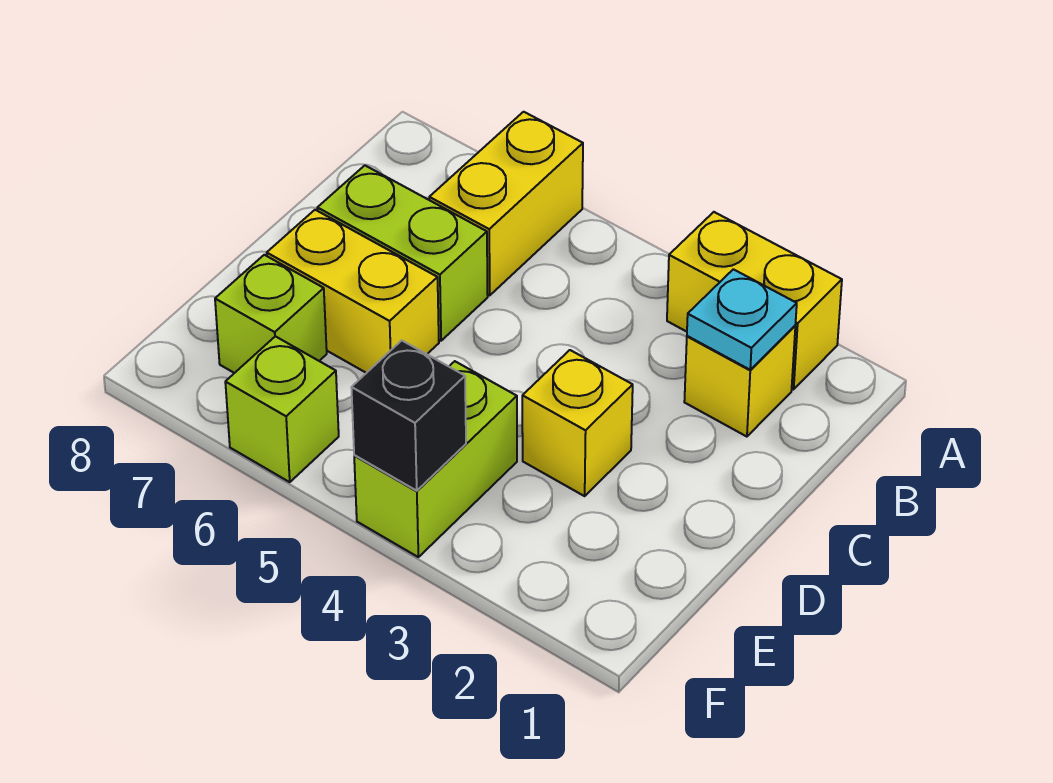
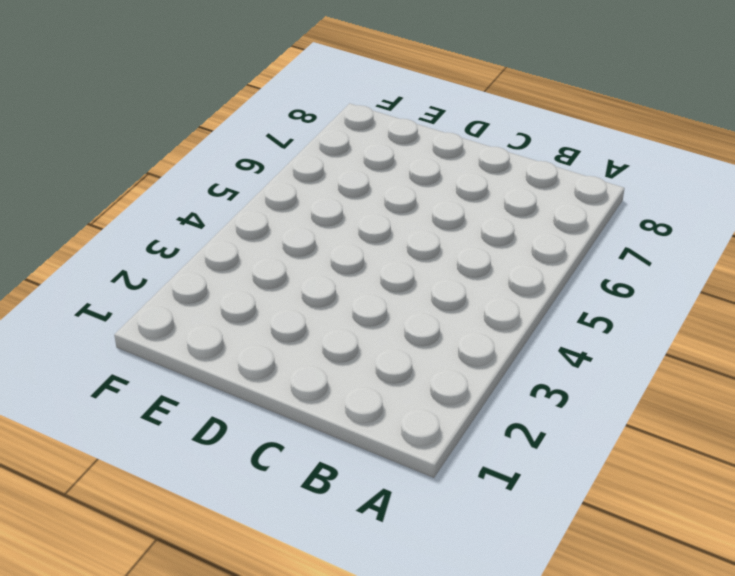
none -> yellow 1x2 brick [667,212,842,389]
none -> yellow 1x2 brick [429,112,583,295]

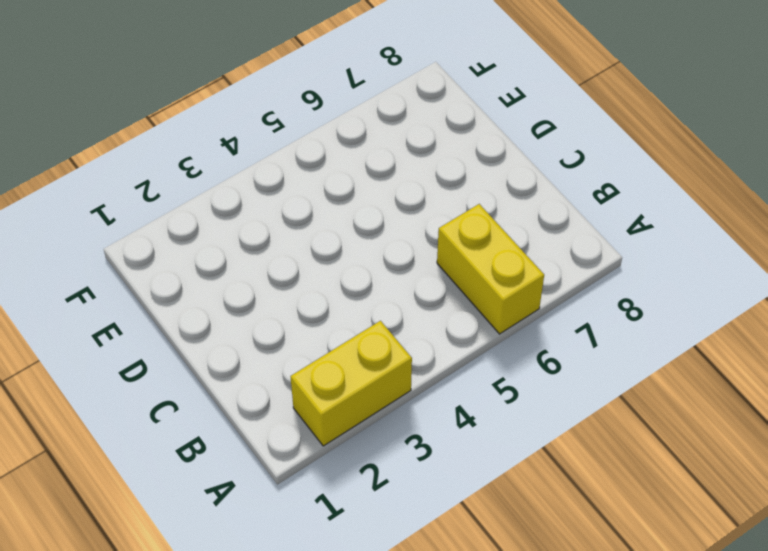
none -> yellow 1x1 brick [684,326,795,437]
none -> lime 1x2 brick [317,166,488,341]

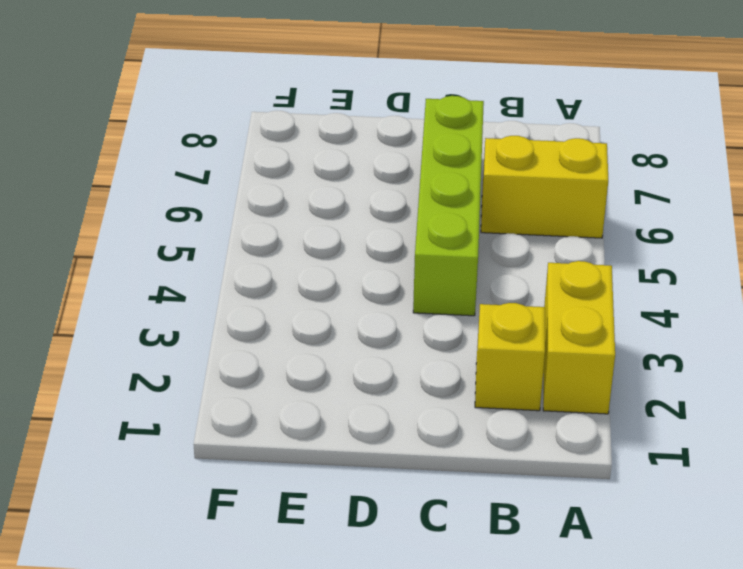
lime 1x4 brick [413,96,484,316] -> lime 1x2 brick [317,166,488,341]
none -> yellow 1x1 brick [522,350,633,496]
none -> yellow 1x2 brick [267,210,439,373]

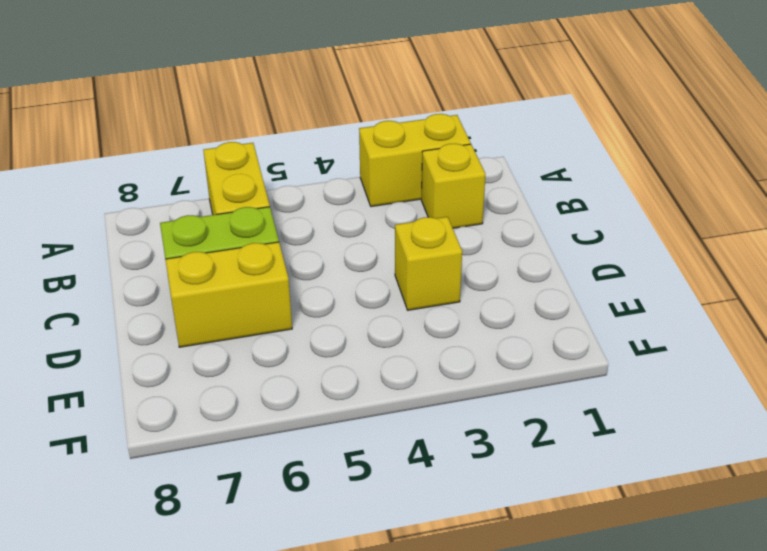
none -> lime 1x2 brick [354,361,517,557]
none -> lime 1x1 brick [215,255,327,373]

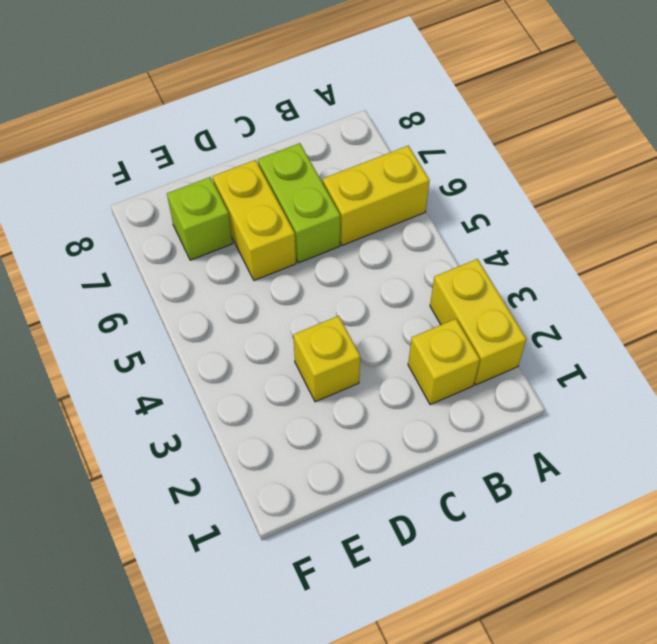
none -> lime 1x2 brick [354,361,517,557]
none -> lime 1x1 brick [225,336,339,482]

